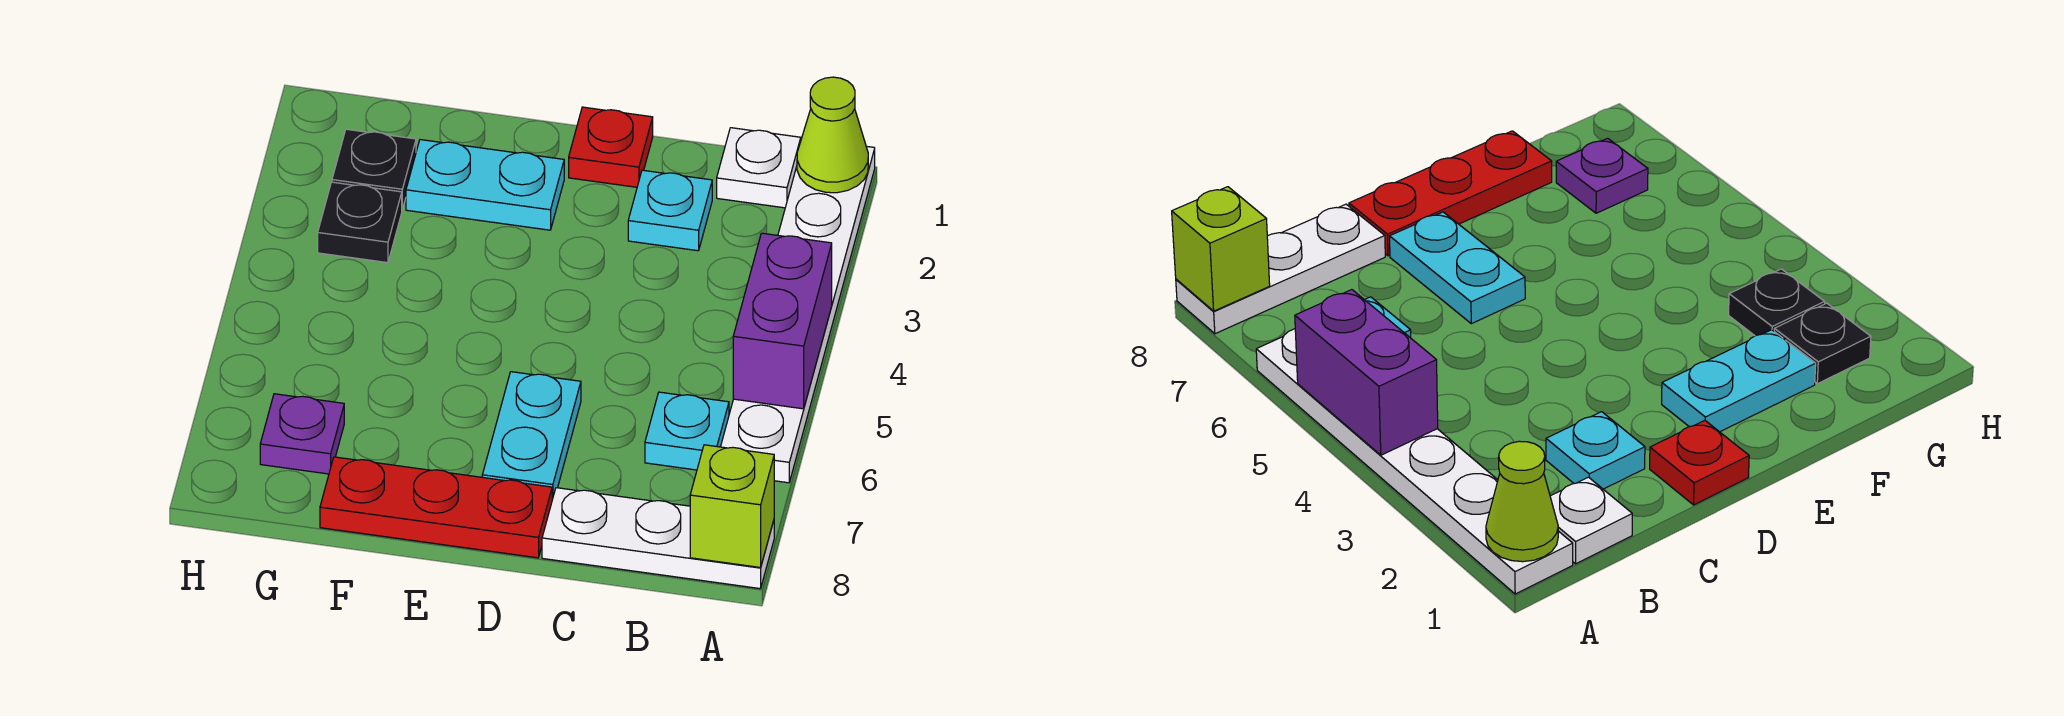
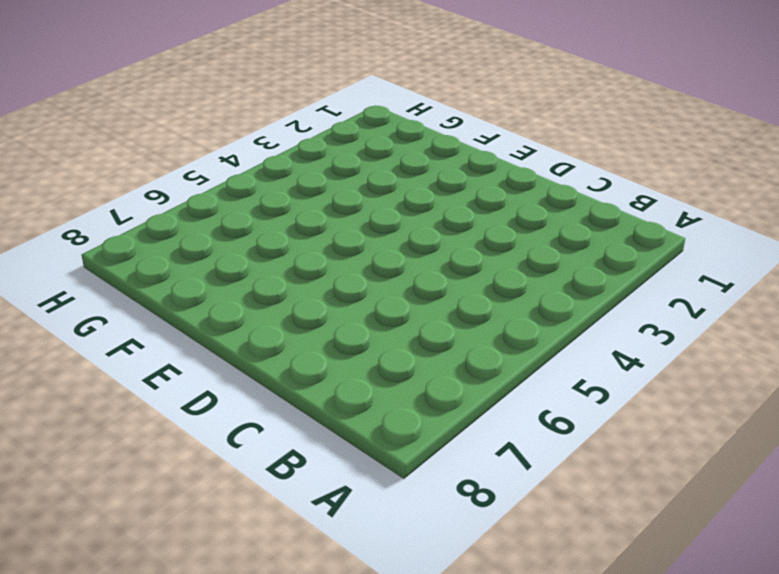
none -> white 1x6 plate [721,146,875,483]
none -> white 1x3 plate [542,488,774,589]
none -> white 1x1 plate [717,128,801,208]

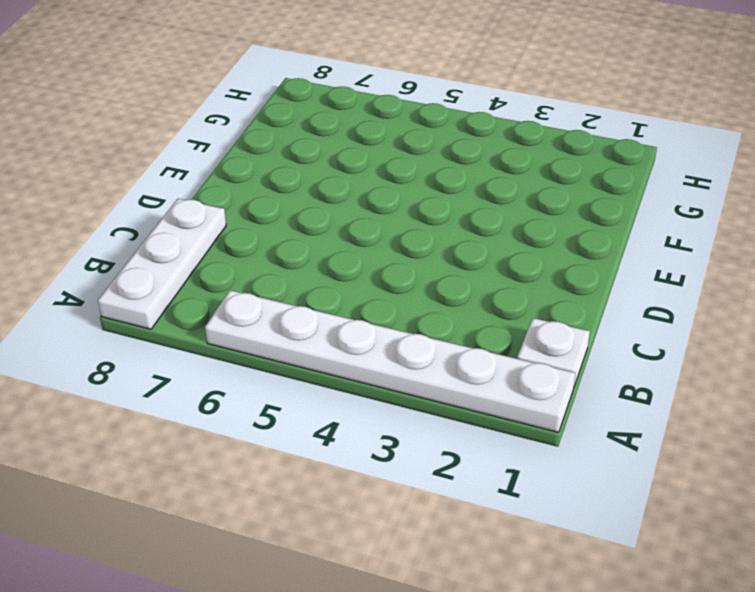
none -> cyan 1x1 plate [645,392,729,470]
none -> cyan 1x1 plate [628,170,712,251]
none -> red 1x1 plate [569,107,653,187]

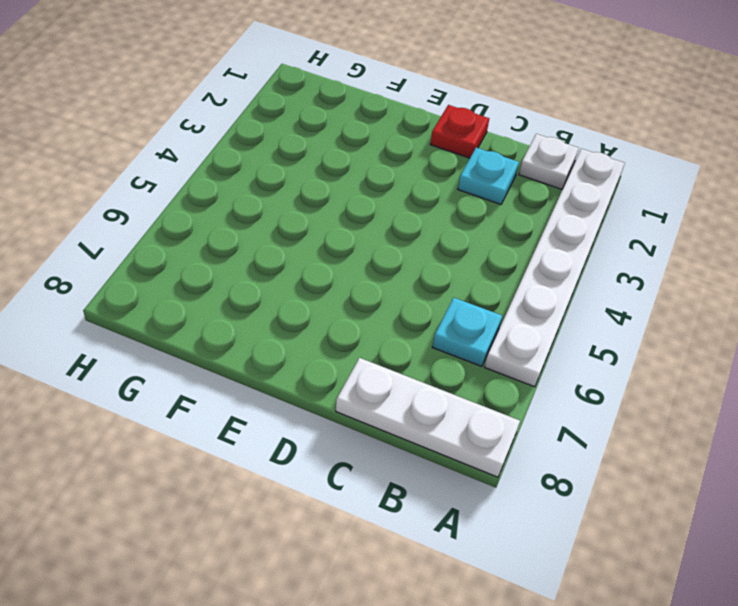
none -> cyan 1x2 plate [482,372,581,499]
none -> red 1x3 plate [320,457,552,558]
none -> cyan 1x2 plate [406,140,564,230]

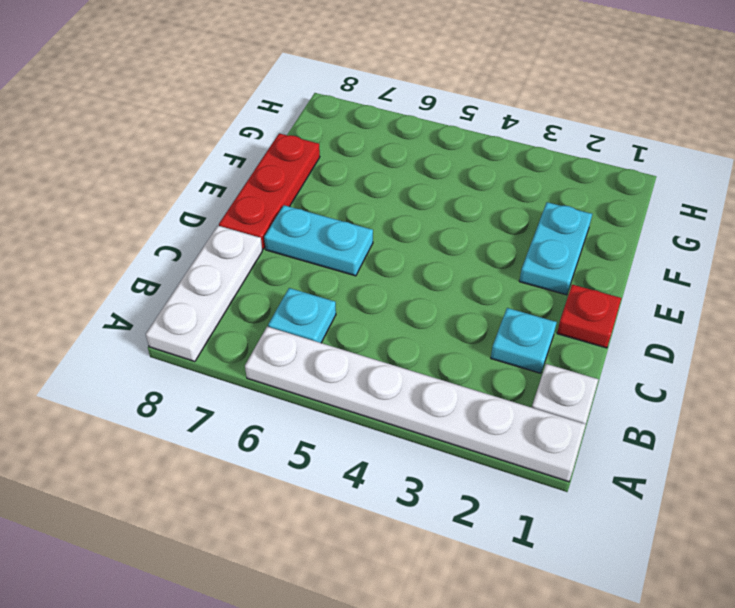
none -> black 1x1 plate [332,129,416,209]
none -> black 1x1 plate [318,182,402,263]
none -> purple 1x1 plate [260,394,344,474]

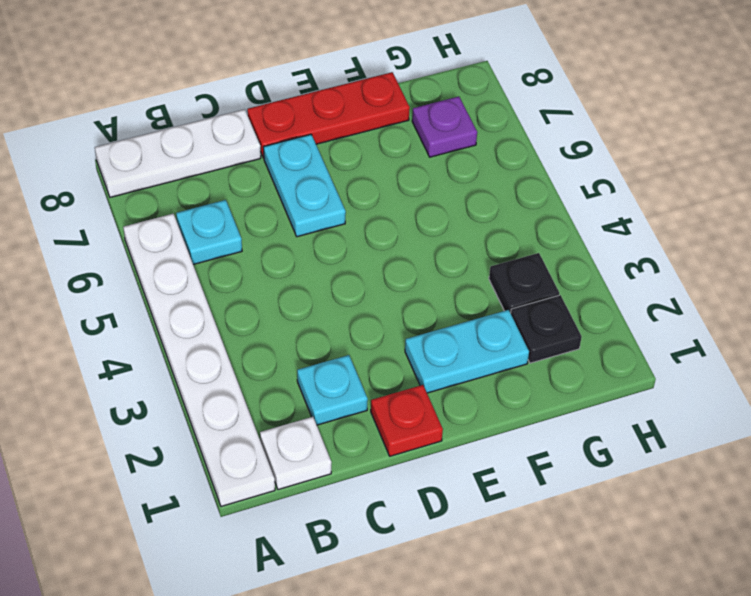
none -> lime 1x1 cone [797,77,868,193]
none -> purple 1x2 brick [733,233,832,409]
none -> lime 1x1 brick [690,445,774,567]

